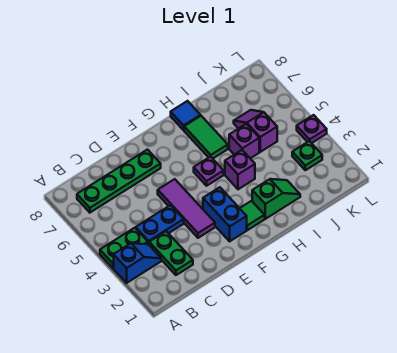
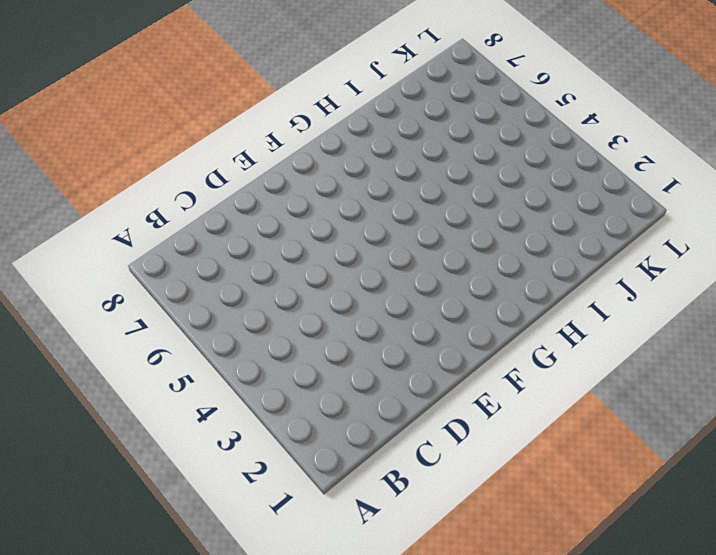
none -> blue 1x2 slope [114,243,161,283]
none -> green 1x2 plate [100,228,148,268]
none -> green 1x4 plate [77,150,161,213]

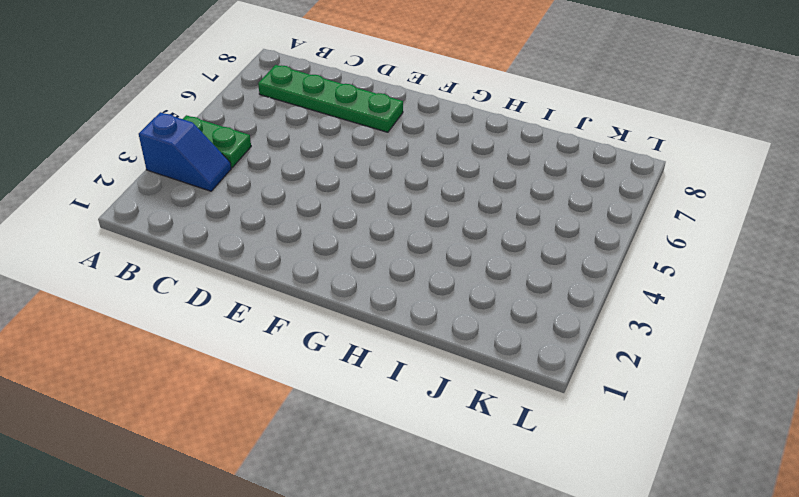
none -> green 1x2 plate [149,231,193,275]
none -> blue 1x2 plate [136,205,184,244]
none -> purple 1x3 tile [158,179,215,238]

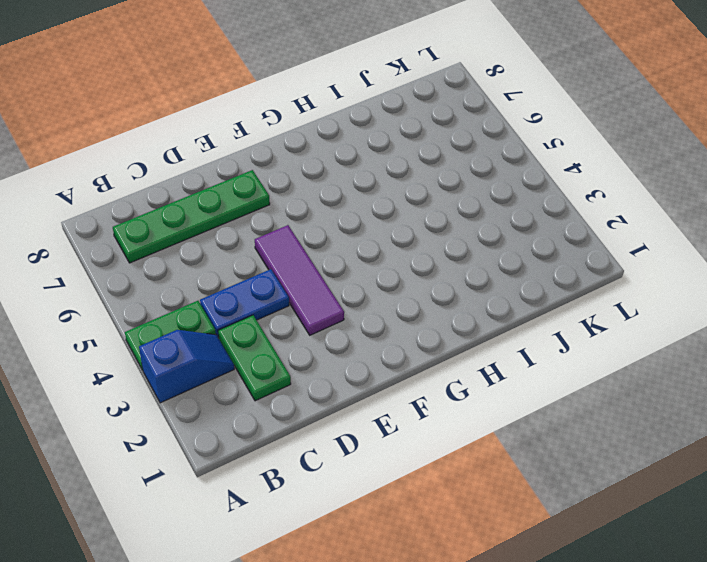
none -> blue 1x2 brick [203,187,247,241]
none -> green 1x1 tile [240,201,265,230]
none -> purple 1x1 plate [194,156,224,186]

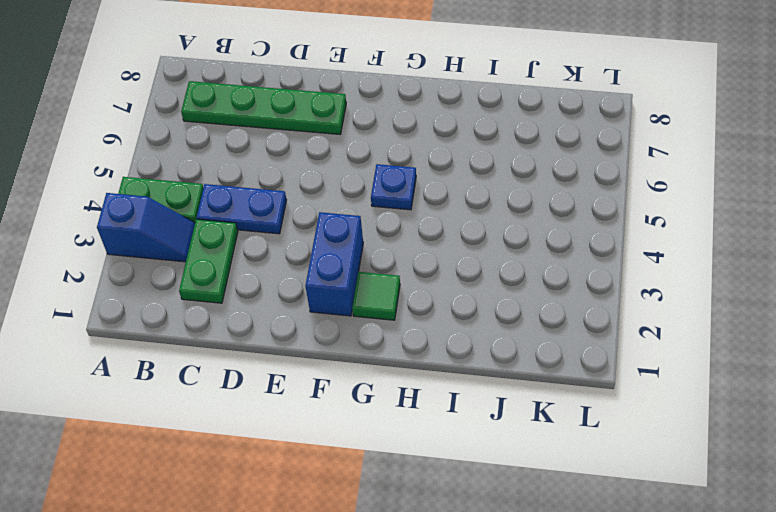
blue 1x1 plate [371,164,416,210] -> purple 1x1 plate [194,156,224,186]
none -> purple 1x3 tile [158,179,215,238]
none -> green 1x2 slope [252,179,300,219]
none -> purple 1x1 brick [225,150,255,189]

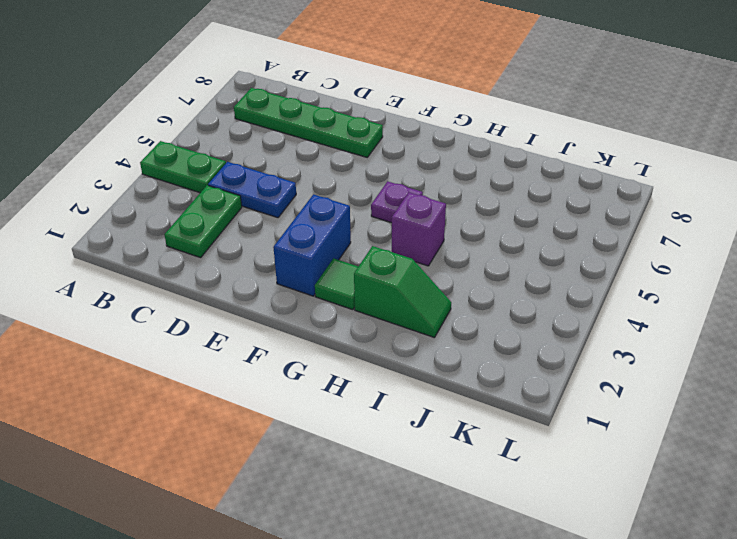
none -> blue 1x2 slope [114,243,161,283]
none -> purple 1x3 tile [158,179,215,238]
none -> green 1x2 tile [184,116,228,158]

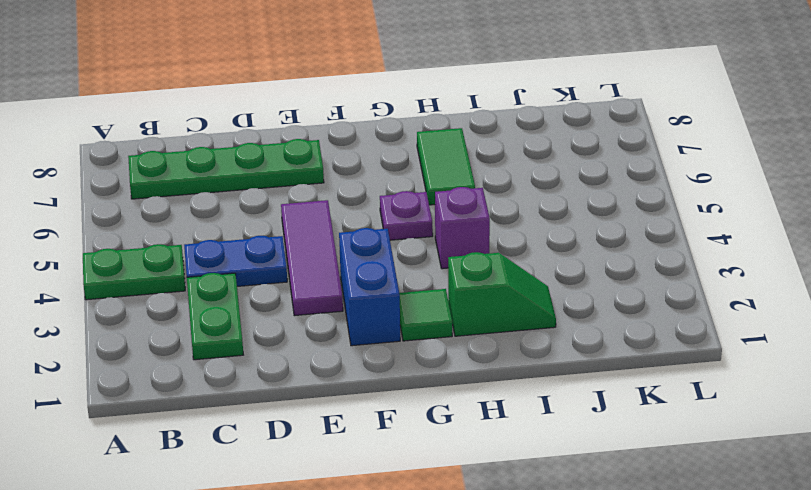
none -> blue 1x2 slope [114,243,161,283]
none -> blue 1x1 tile [171,101,201,130]
none -> purple 1x1 brick [229,124,259,158]

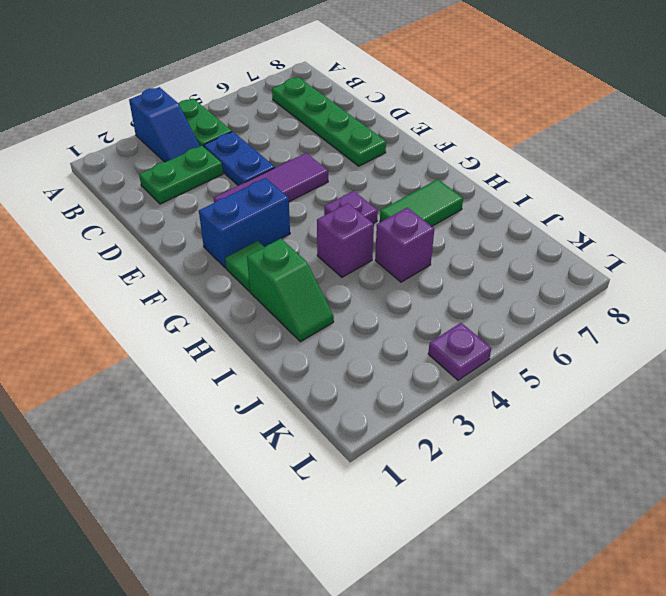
none -> blue 1x1 tile [171,101,201,130]
none -> purple 1x2 slope [234,110,277,152]
none -> green 1x1 plate [292,141,322,170]

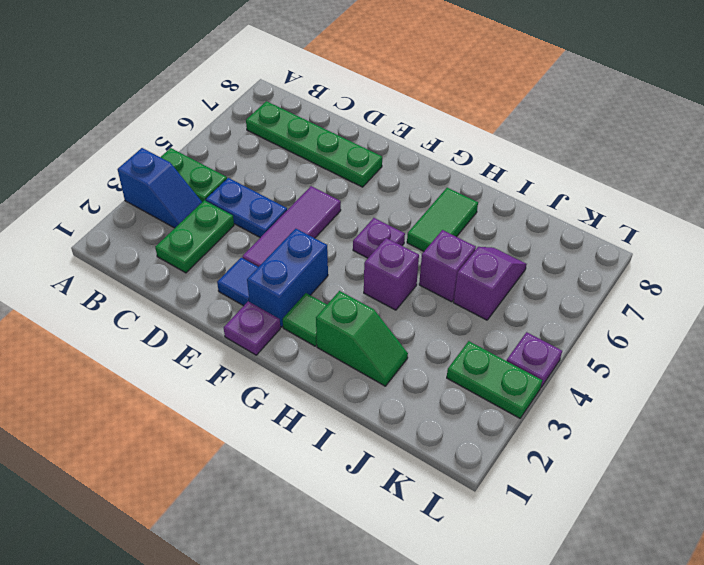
blue 1x1 tile [217,258,258,306] -> blue 1x1 tile moved to [171,101,201,130]
purple 1x1 plate [224,301,280,355] -> none
green 1x2 plate [447,341,542,418] -> green 1x1 plate [292,141,322,170]

